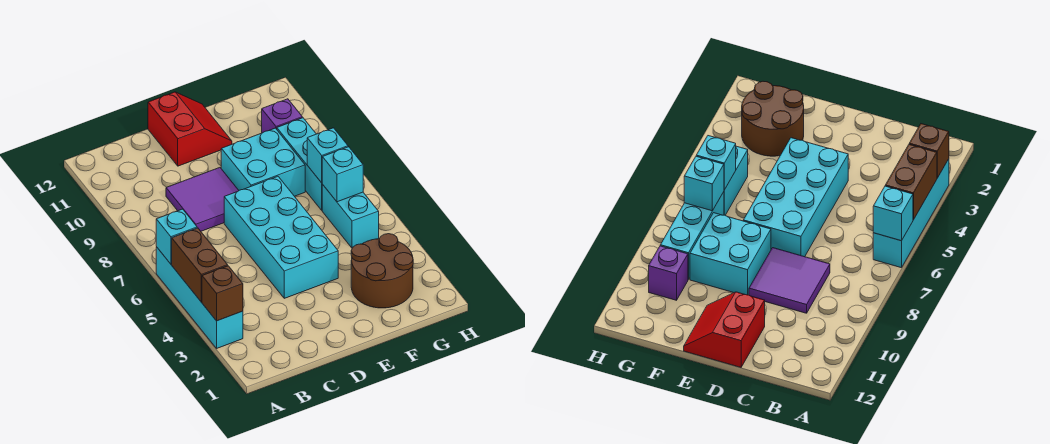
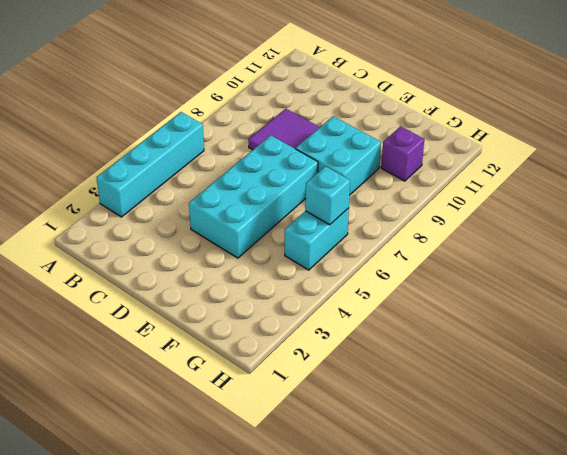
none -> red 2x2 slope [148,92,232,166]
none -> brown 2x2 round brick [351,234,413,308]
none -> cyan 1x3 brick [277,118,323,210]

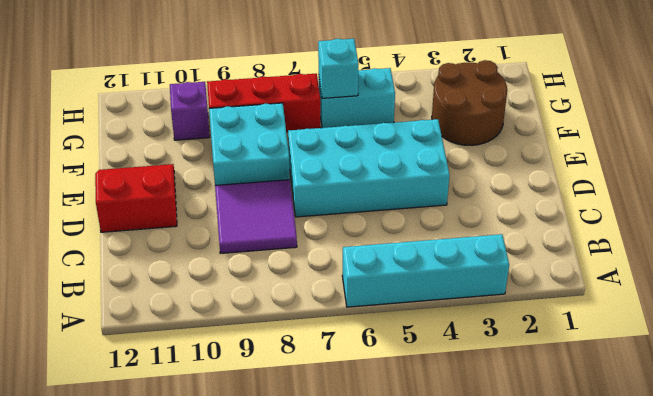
red 1x3 brick [207,74,320,132] -> cyan 1x3 brick [277,118,323,210]
none -> brown 1x1 brick [202,266,243,321]
none -> brown 1x2 brick [172,228,228,302]
none -> cyan 1x1 brick [156,209,197,264]

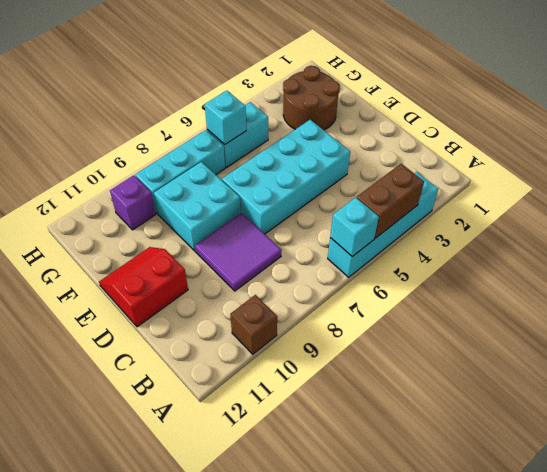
brown 1x1 brick [230,295,277,354] -> brown 1x1 brick moved to [202,266,243,321]
none -> cyan 1x1 brick [307,128,348,183]

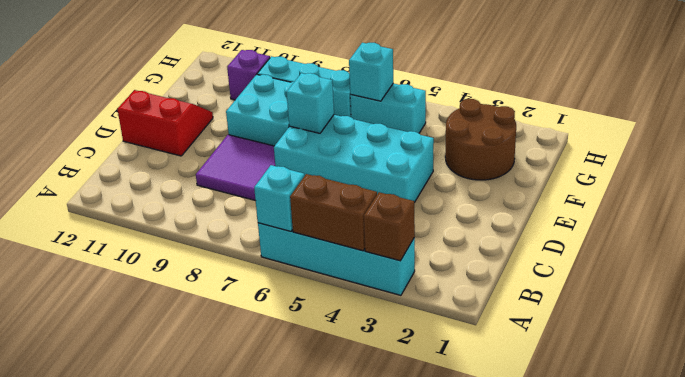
cyan 1x1 brick [287,73,334,133] -> cyan 1x1 brick moved to [307,128,348,183]

